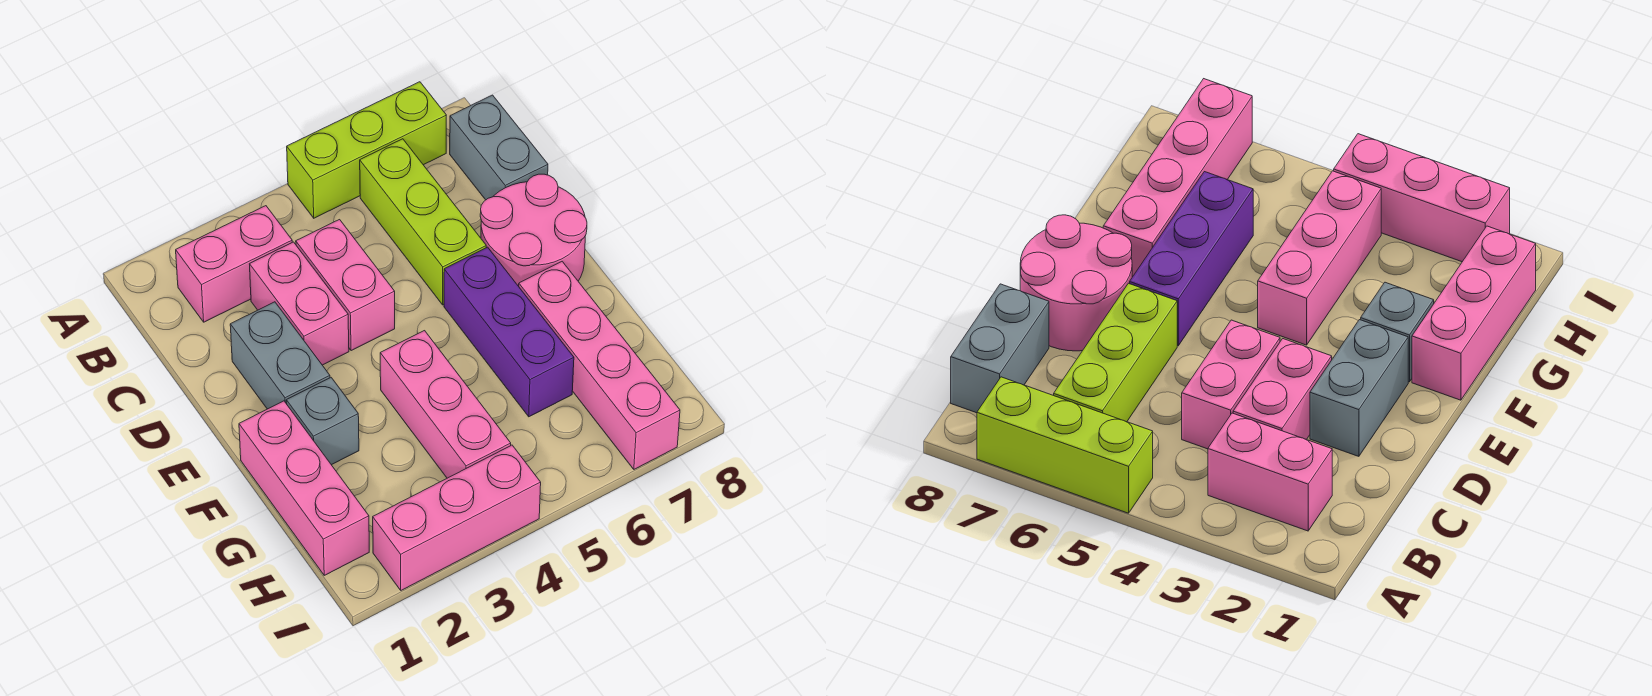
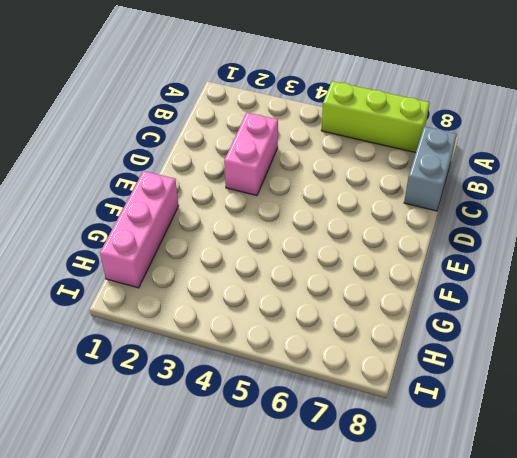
none -> pink 1x2 brick [176,206,292,322]
none -> lime 1x3 brick [360,139,486,305]
none -> pink 1x2 brick [296,220,395,351]

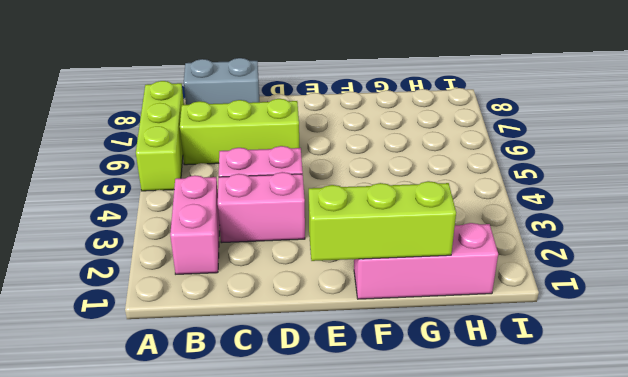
lime 1x3 brick [309,181,456,261] -> none
none -> grey 1x2 brick [230,302,330,409]
none -> pink 2x2 round brick [480,174,587,286]
none -> purple 1x3 brick [444,247,574,417]

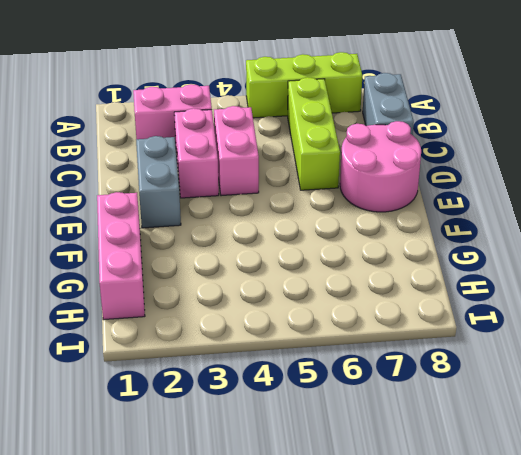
none -> purple 1x3 brick [444,247,574,417]
none -> grey 1x1 brick [286,378,359,465]
none -> pink 1x3 brick [380,331,511,478]

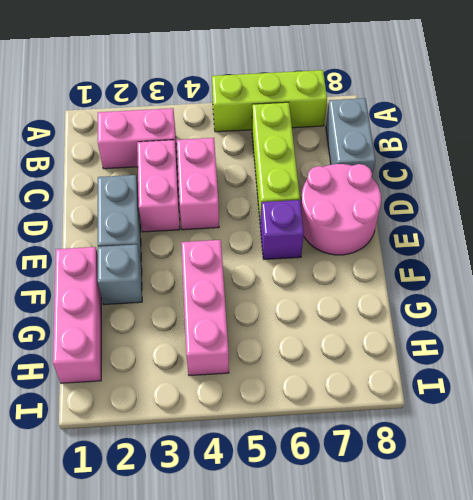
purple 1x1 brick [260,200,304,259] -> purple 1x3 brick [444,247,574,417]
none -> pink 1x4 brick [519,262,680,469]
none -> pink 1x3 brick [373,445,541,590]

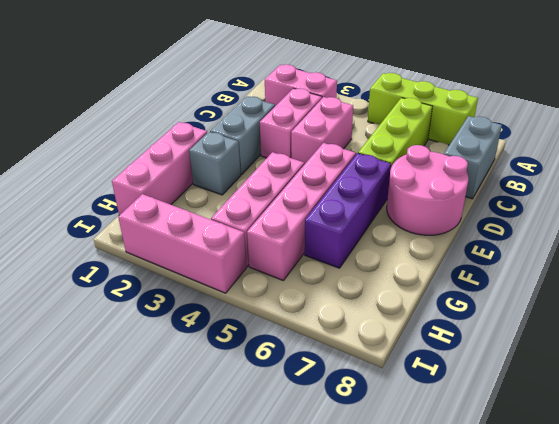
pink 1x4 brick [247,143,356,280] -> pink 1x4 brick moved to [519,262,680,469]

